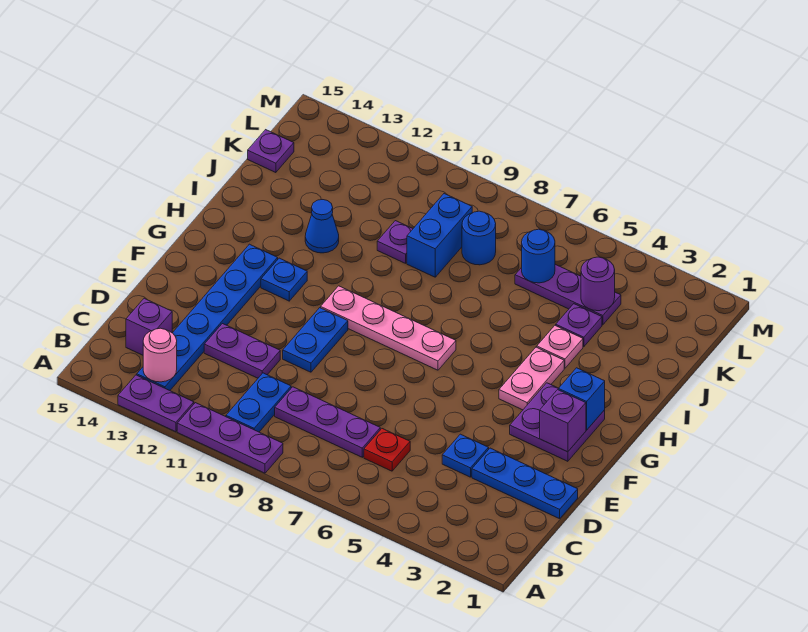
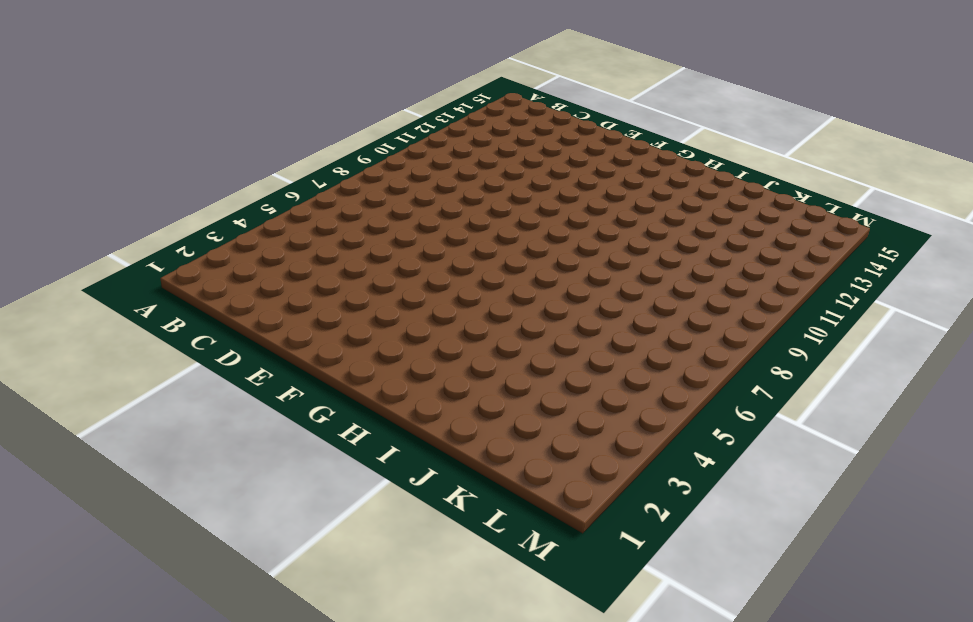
none -> purple 1x3 plate [177,403,283,473]
none -> purple 1x2 plate [118,375,194,432]
none -> blue 1x2 plate [226,373,291,432]

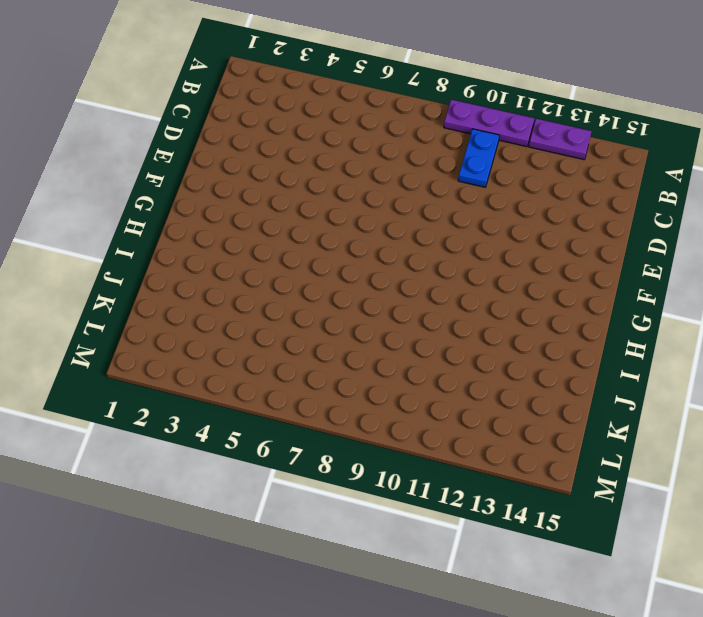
none -> blue 1x6 plate [137,244,278,390]
none -> red 1x1 plate [364,429,410,471]
none -> purple 1x3 plate [275,387,380,457]

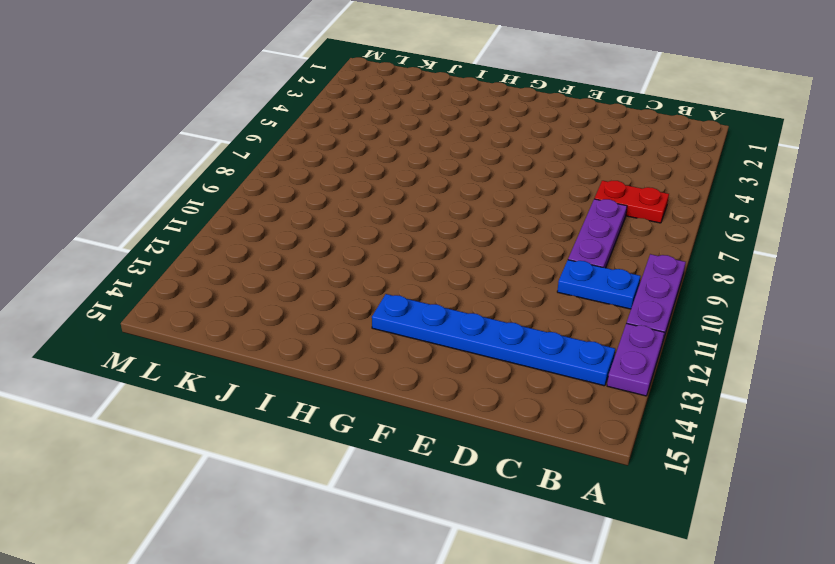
red 1x2 plate [594,181,669,223] -> red 1x1 plate [364,429,410,471]
none -> purple 1x1 brick [126,298,172,355]
none -> blue 1x3 plate [472,448,578,519]
none -> blue 1x1 plate [442,434,489,477]

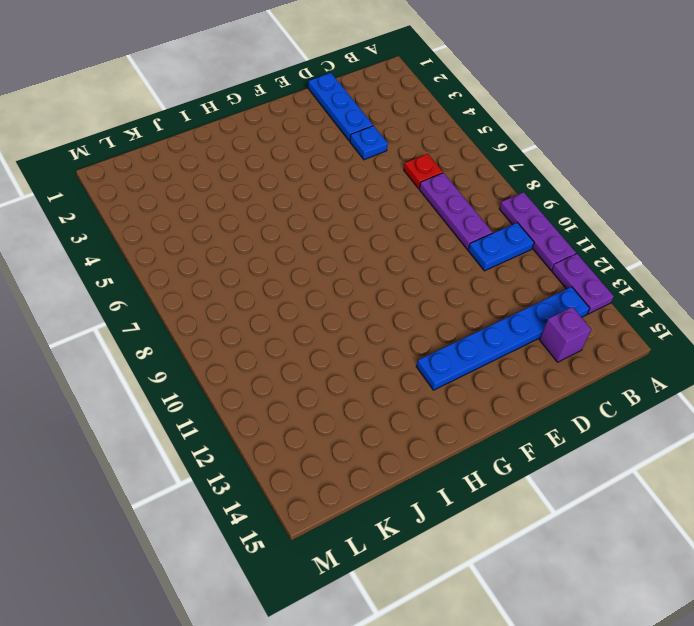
none -> purple 1x2 plate [204,324,280,378]
none -> blue 1x2 plate [283,308,348,372]
none -> purple 2x2 plate [510,383,605,461]

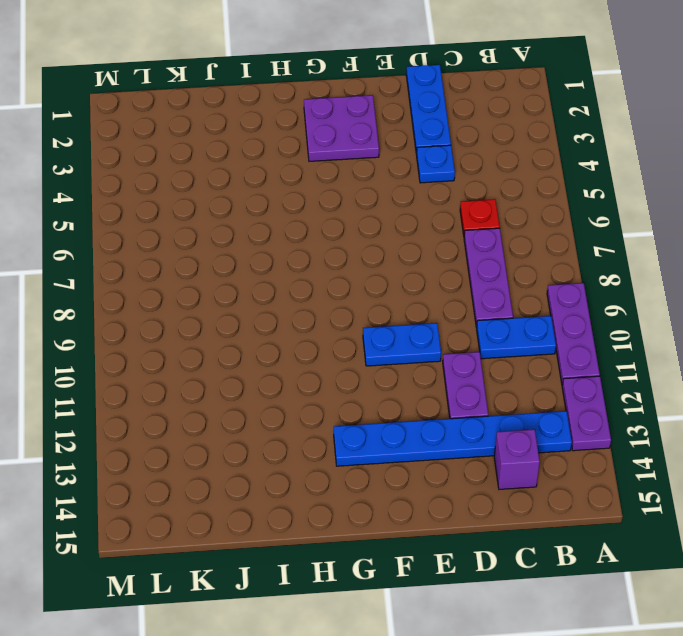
none -> pink 1x2 plate [499,347,564,410]
none -> pink 1x4 plate [321,286,456,370]
none -> blue 1x1 plate [261,258,307,301]

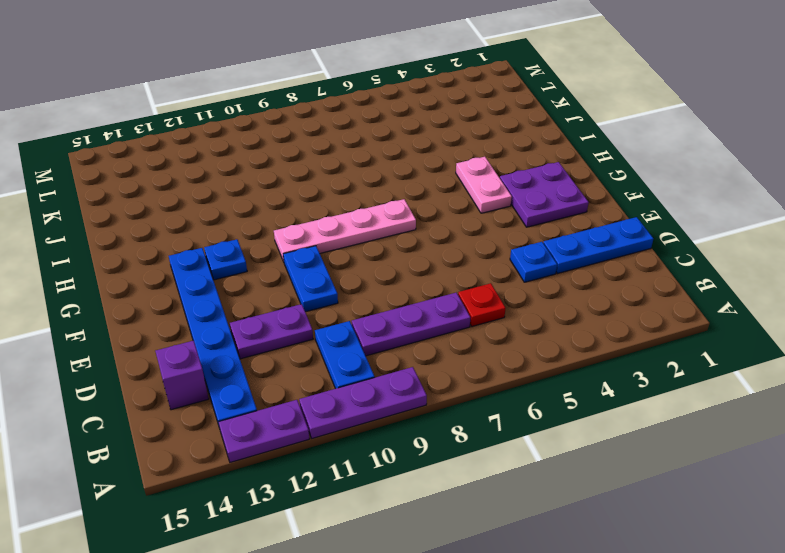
none -> pink 1x1 plate [537,325,583,368]
none -> blue 1x1 cone [305,200,339,253]
none -> purple 1x1 plate [556,304,602,346]

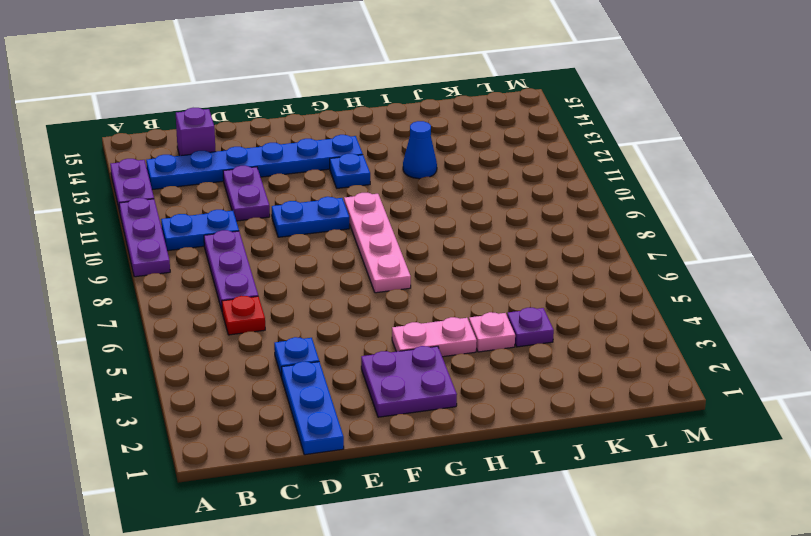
none -> blue 1x2 brick [407,194,472,277]
none -> purple 1x1 plate [377,221,413,263]
none -> purple 1x3 plate [515,264,621,325]

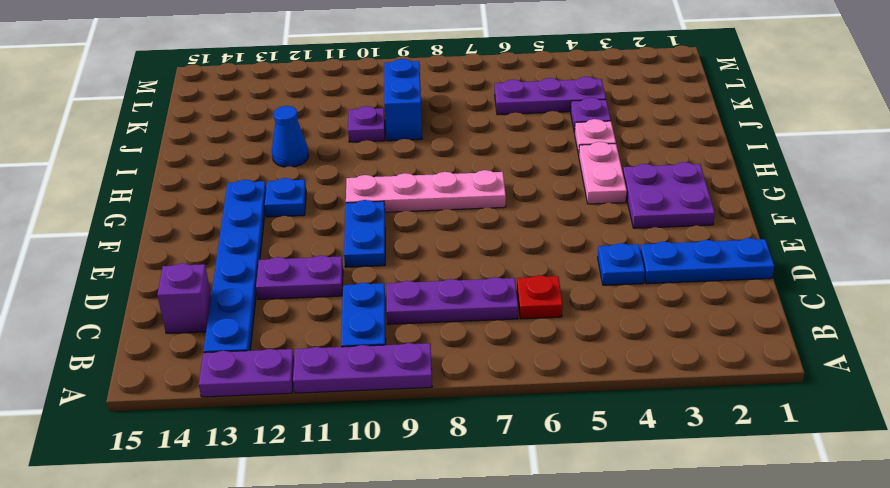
none -> blue 1x1 round brick [462,211,496,265]
none -> purple 1x1 plate [248,130,294,173]
none -> pink 1x1 round brick [143,328,177,382]

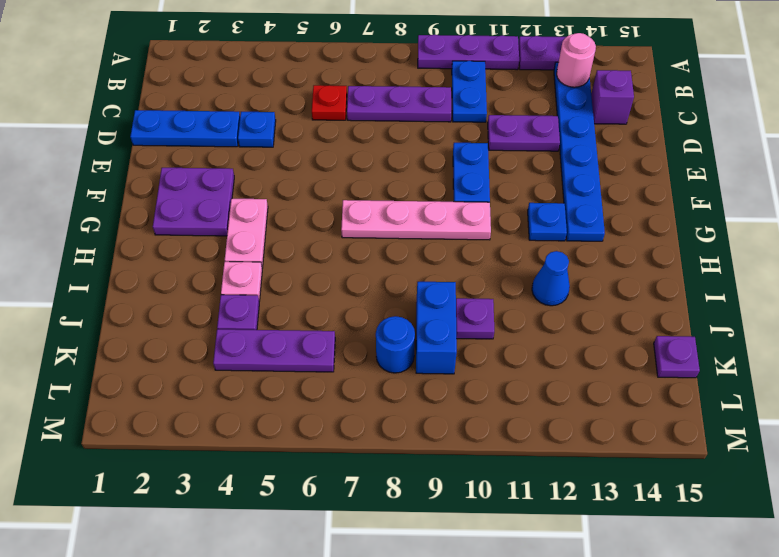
none -> purple 1x1 brick [540,390,586,452]
none -> blue 1x1 brick [558,368,605,430]
none -> purple 1x1 round brick [581,257,615,311]

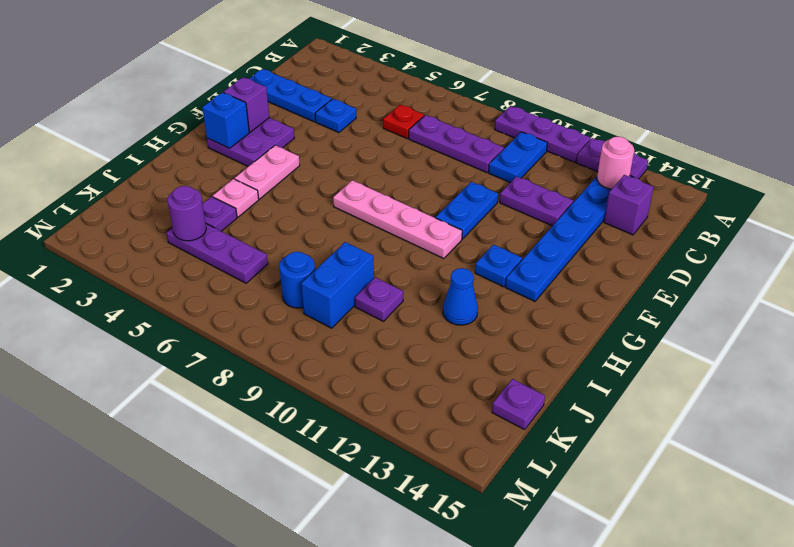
none -> blue 1x1 round brick [522,229,555,283]

